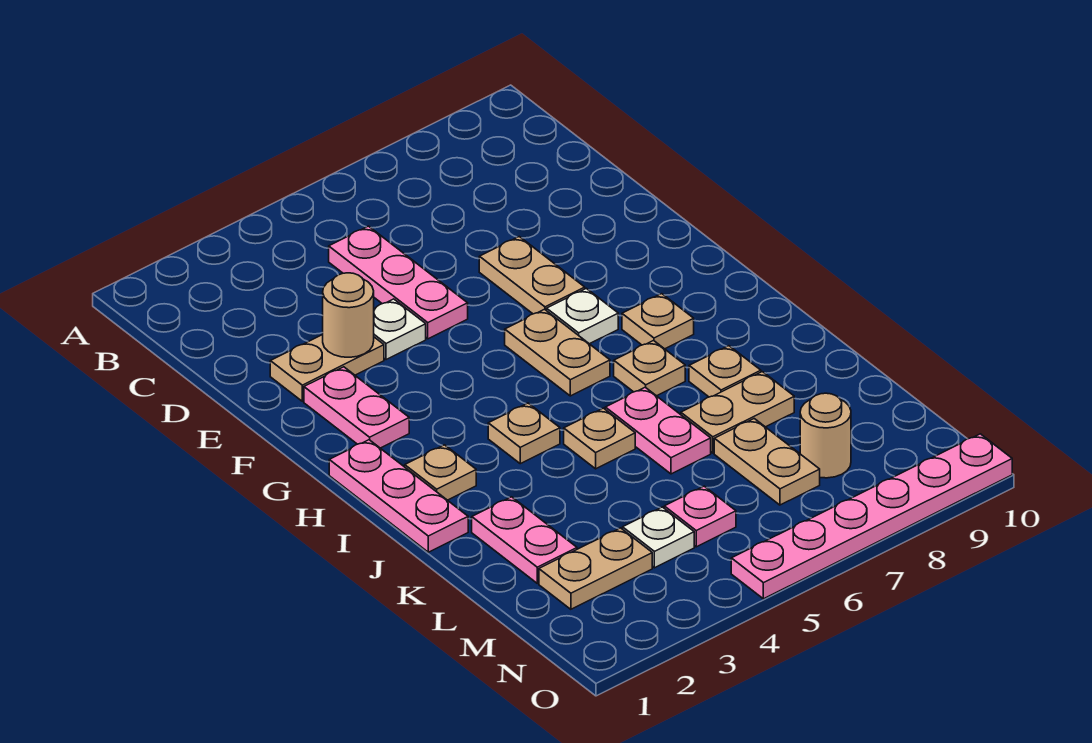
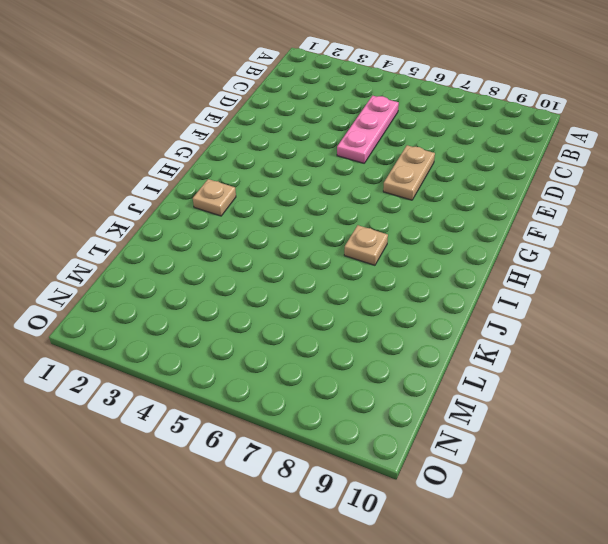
none -> tan 1x2 plate [270,335,384,401]
none -> white 1x1 plate [374,299,426,360]
none -> pink 1x2 plate [304,367,409,448]

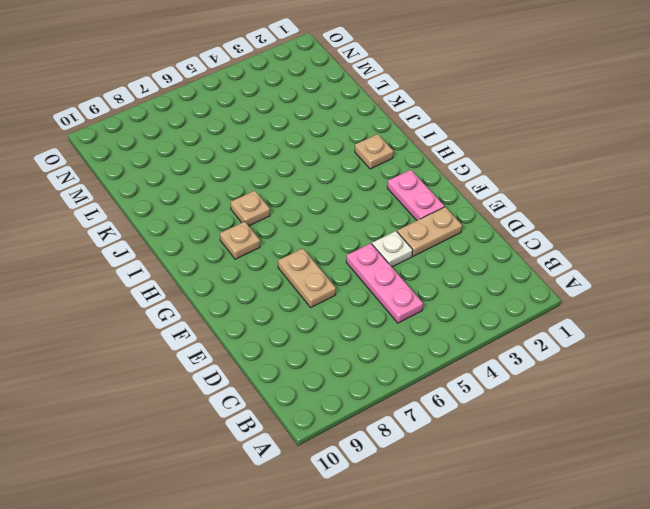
none -> tan 1x2 plate [505,309,610,396]
none -> white 1x1 plate [547,288,618,344]
none -> pink 1x3 plate [329,440,468,552]

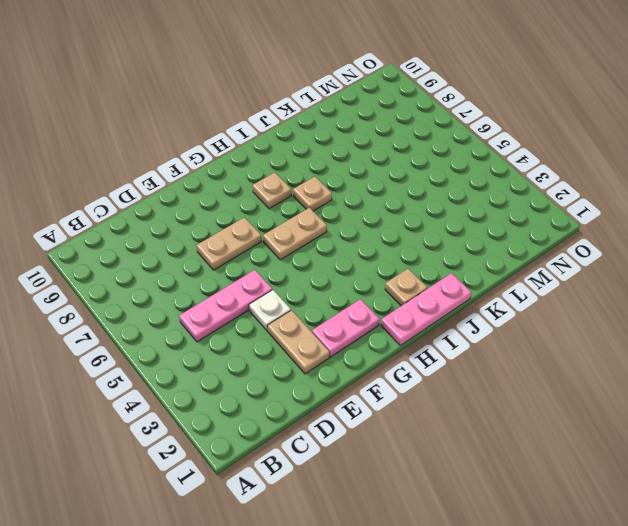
none -> white 1x1 plate [547,288,618,344]
none -> tan 1x1 plate [488,403,560,464]
none -> tan 1x1 plate [564,408,635,469]

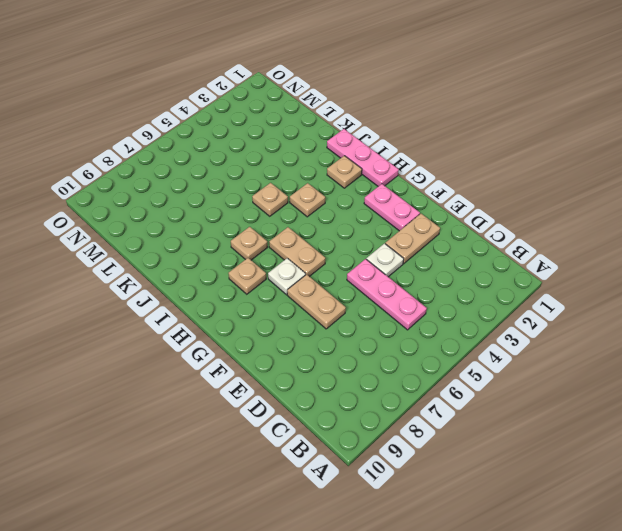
none -> pink 1x2 plate [605,387,711,474]
none -> tan 1x1 plate [689,346,761,397]
none -> pink 1x2 plate [472,497,577,583]

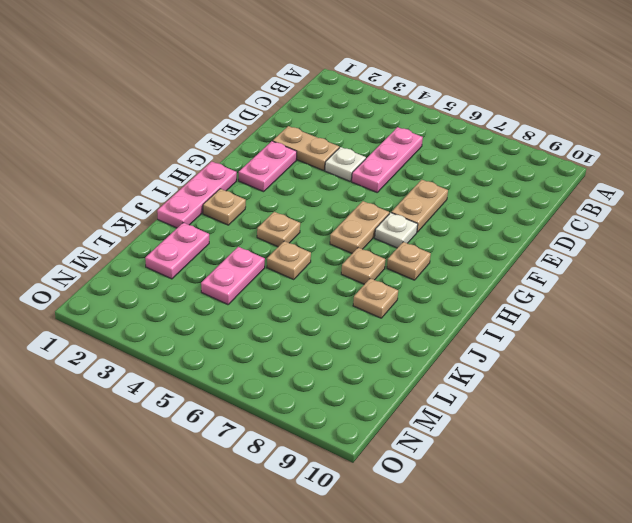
pink 1x2 plate [201,247,265,305] -> pink 1x2 plate moved to [605,387,711,474]
none -> tan 1x2 plate [681,372,794,453]
none -> tan 1x2 plate [714,419,820,505]
none -> tan 1x2 plate [539,528,652,609]

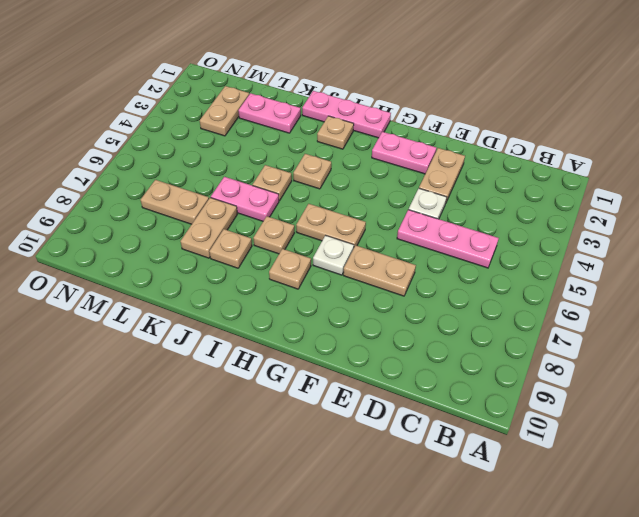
none -> white 1x1 plate [623,507,694,568]
none -> pink 1x1 plate [664,486,736,547]
none -> tan 1x1 round brick [800,393,851,478]

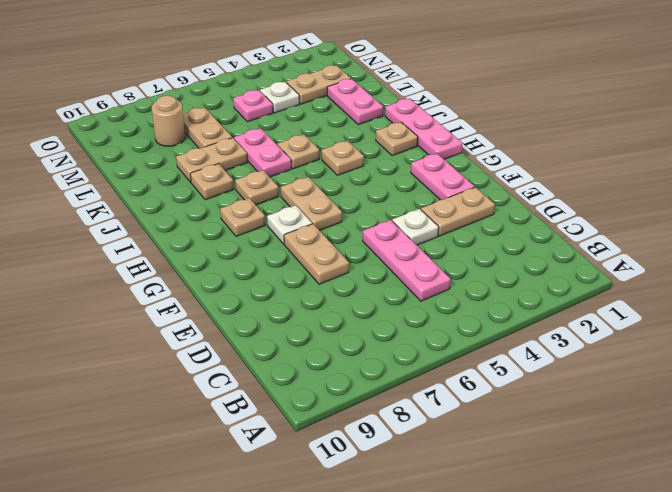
none -> pink 1x6 plate [731,434,1012,599]
none -> tan 1x1 round brick [323,273,374,357]

